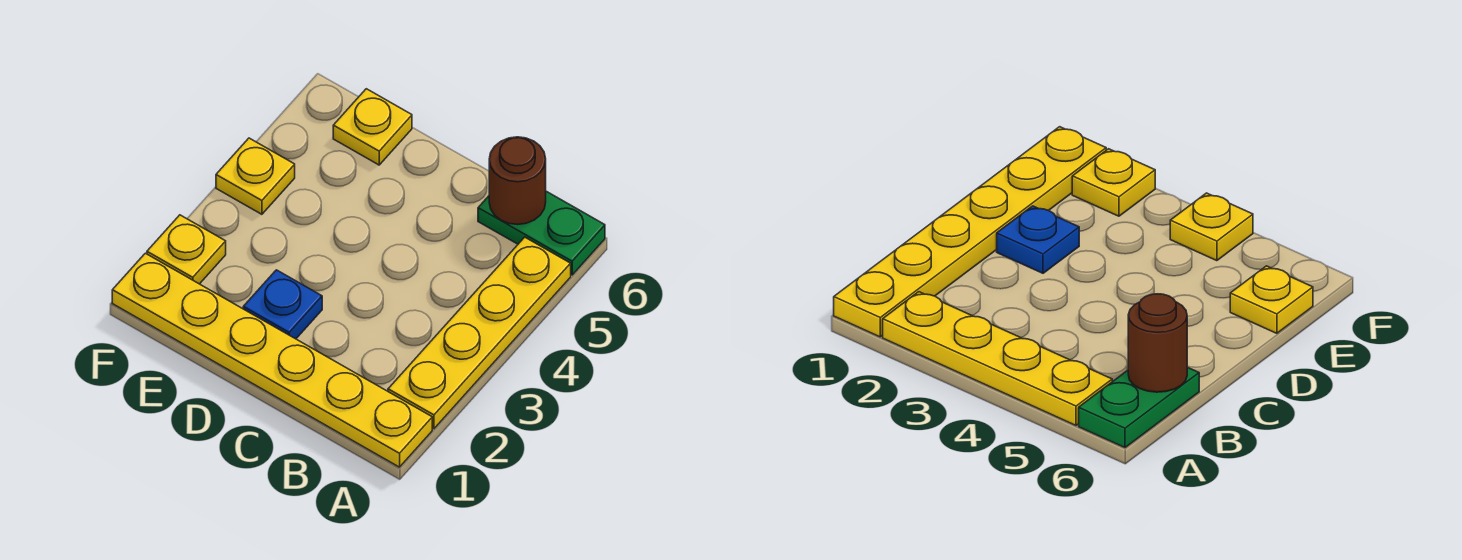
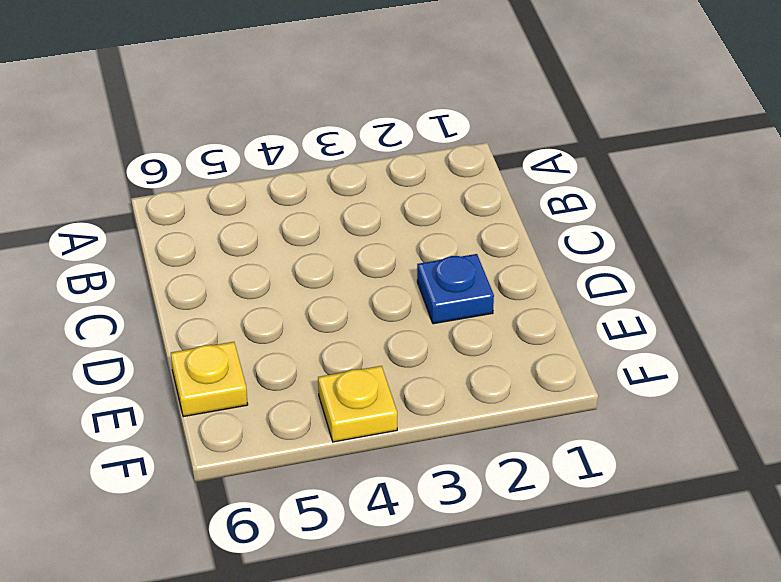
none -> yellow 1x6 plate [112,253,432,467]
none -> yellow 1x4 plate [388,237,571,429]

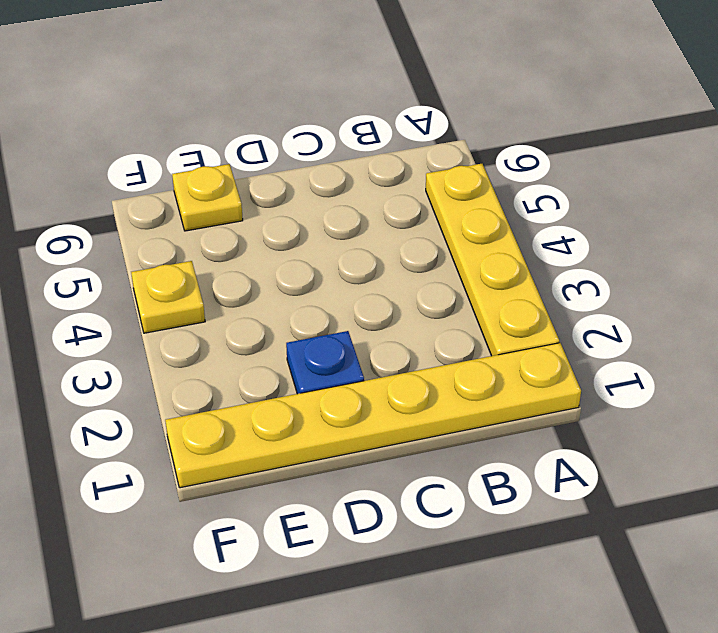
none -> green 1x2 plate [478,191,605,275]
none -> yellow 1x1 plate [147,215,226,284]

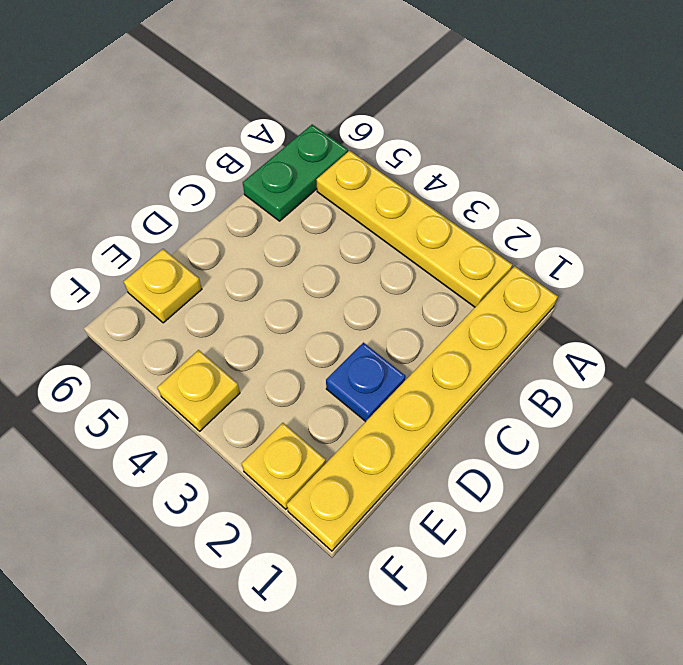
none -> brown 1x1 round brick [489,137,546,225]

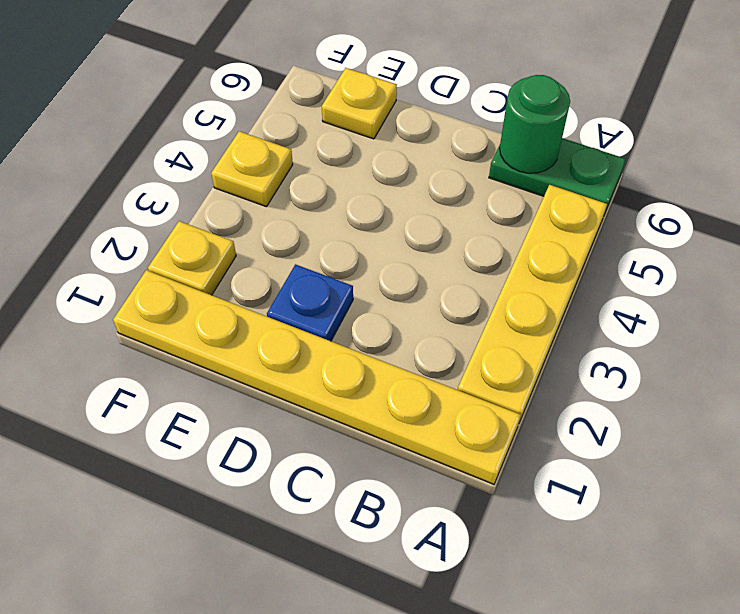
green 1x1 round brick [500,75,570,173] -> brown 1x1 round brick [489,137,546,225]

